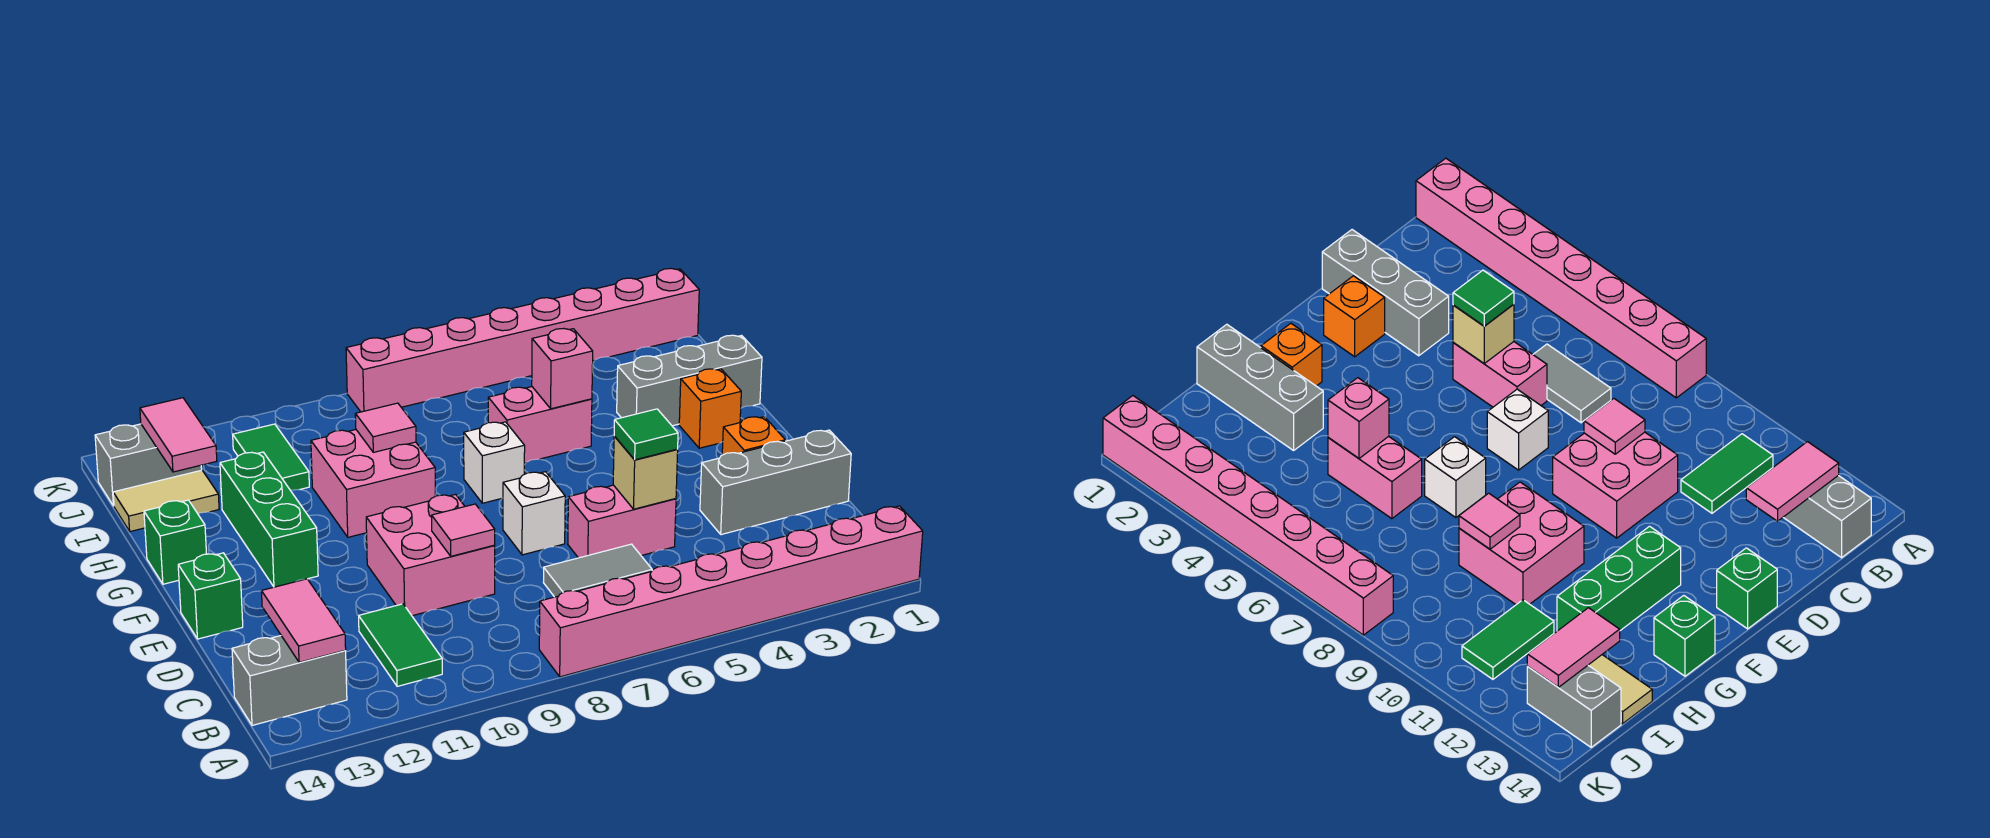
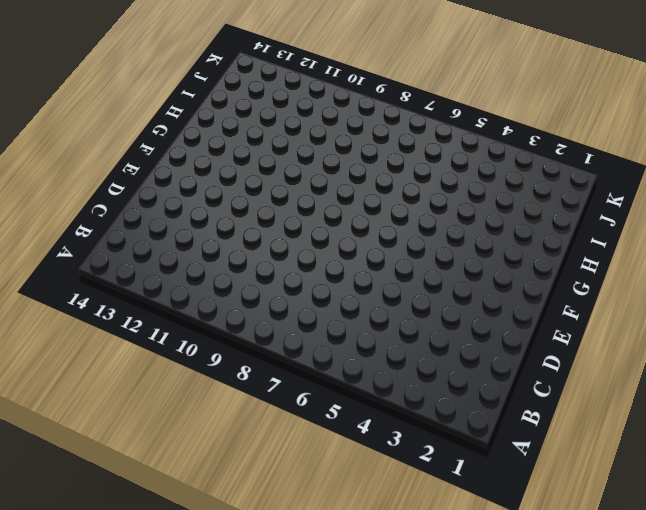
none -> pink 1x8 brick [539,506,923,677]
none -> green 1x2 tile [359,604,442,686]
none -> grey 1x2 brick [232,636,347,725]

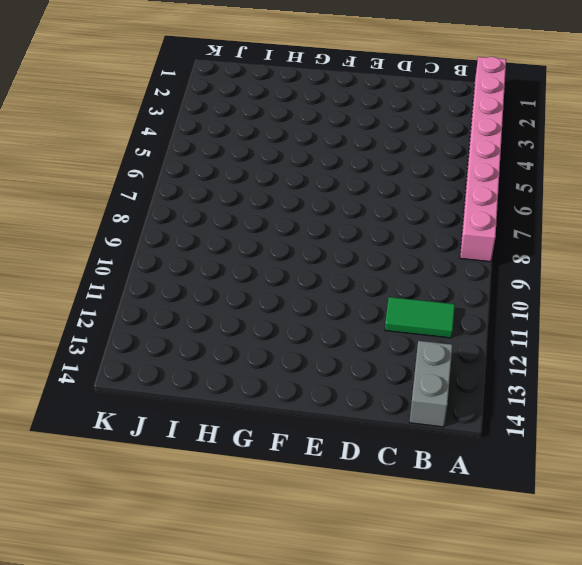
none -> grey 1x2 tile [544,544,652,597]
none -> grey 1x3 brick [700,430,851,535]
none -> pink 1x2 brick [568,485,676,558]

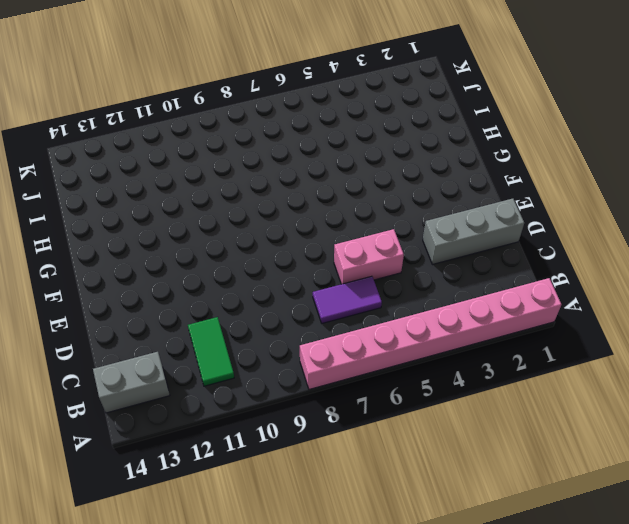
purple 1x2 tile [313,276,382,323] -> grey 1x2 tile [544,544,652,597]
none -> pink 2x2 brick [366,494,495,616]
none -> orange 1x1 brick [722,417,785,455]
none -> white 1x1 brick [503,472,565,555]

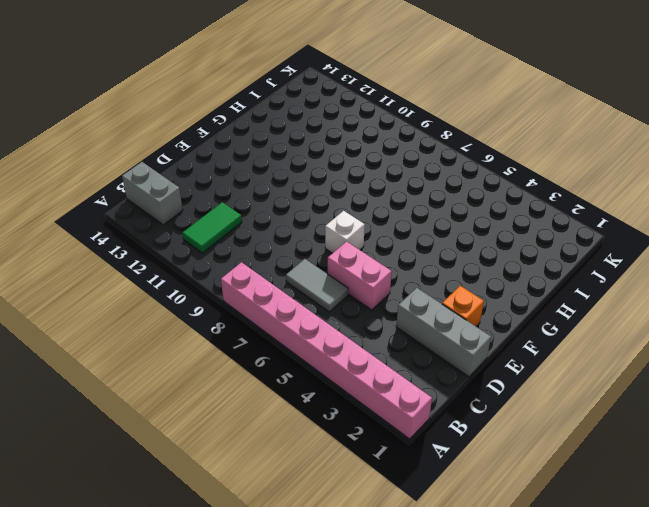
none -> pink 2x2 brick [366,494,495,616]
none -> green 1x1 brick [178,553,243,639]
none -> green 1x3 brick [220,452,318,587]

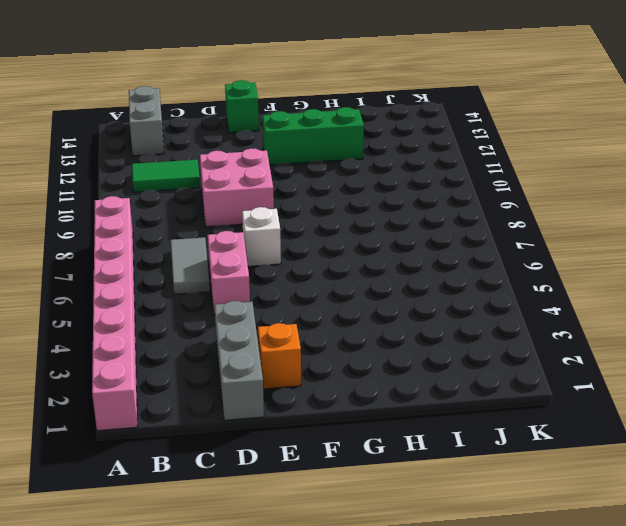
none -> orange 1x1 brick [679,369,741,448]
none -> white 1x1 brick [464,422,525,503]
none -> pink 2x2 brick [311,430,436,537]

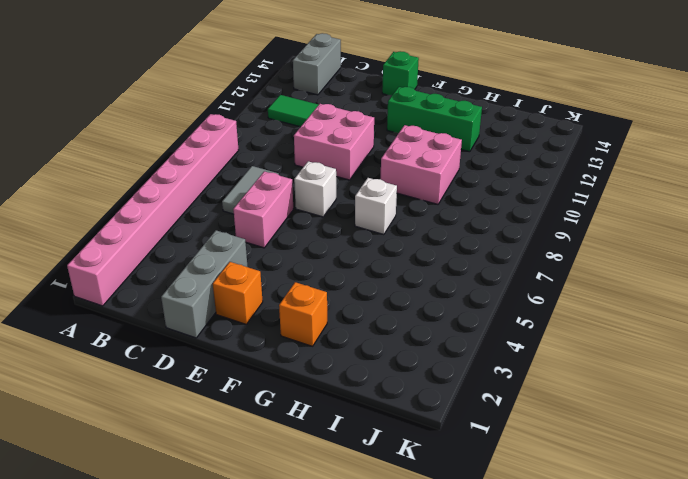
none -> green 1x1 brick [144,500,206,584]
none -> grey 1x3 brick [617,335,762,426]
none -> pink 1x2 brick [488,387,592,463]

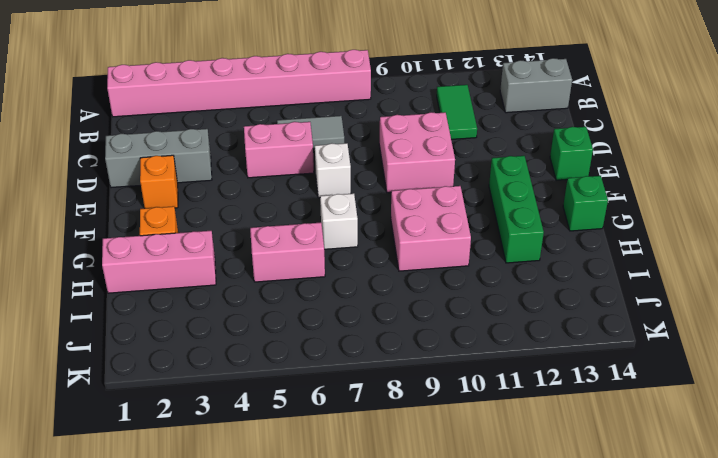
pink 1x3 brick [102,231,216,293] -> grey 1x3 brick [617,335,762,426]
none -> green 1x2 tile [233,424,309,491]
none -> tan 1x2 tile [113,470,219,532]
none -> grey 1x2 brick [95,424,202,506]

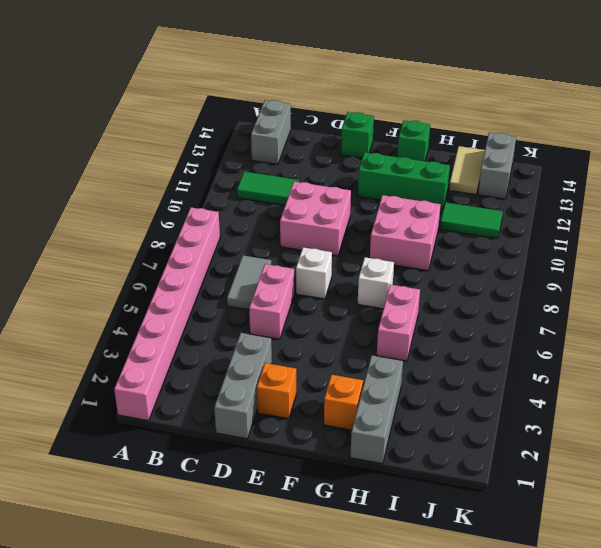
none -> pink 1x8 brick [346,268,699,412]
none -> pink 1x2 tile [262,579,346,662]
none -> tan 1x1 brick [613,436,678,509]

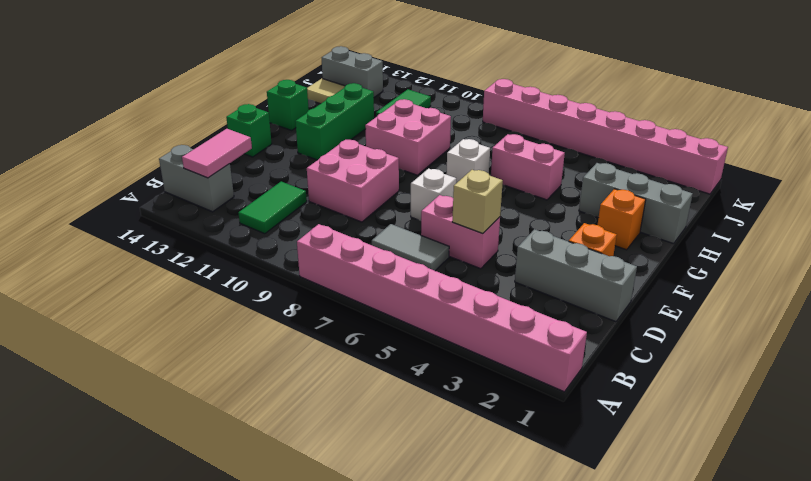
none -> pink 1x1 tile [432,504,495,556]
none -> pink 1x1 brick [532,328,593,409]
none -> pink 1x1 tile [355,403,416,452]

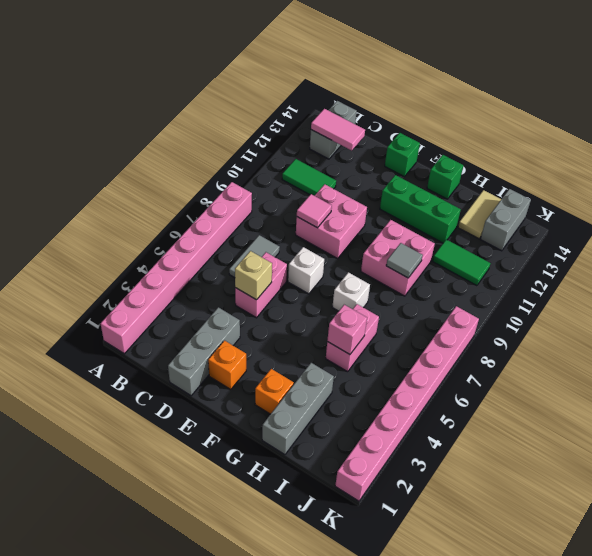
grey 1x1 tile [386,243,423,278] -> pink 1x1 tile [355,403,416,452]
none -> pink 1x2 tile [140,398,217,472]
none -> green 1x1 tile [614,409,678,460]

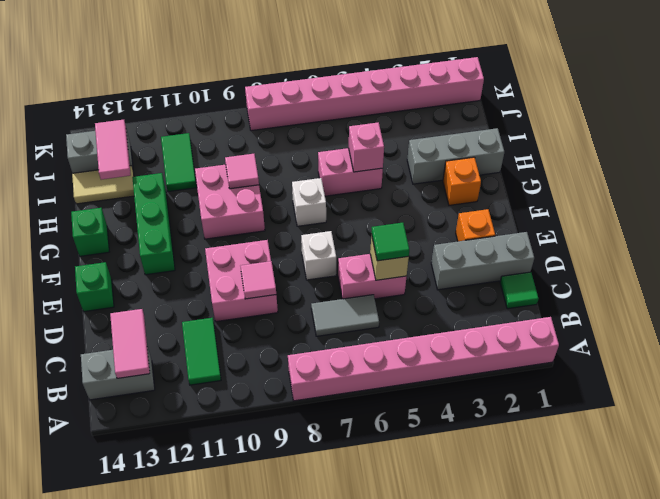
green 1x1 tile [500,272,539,309] -> none

